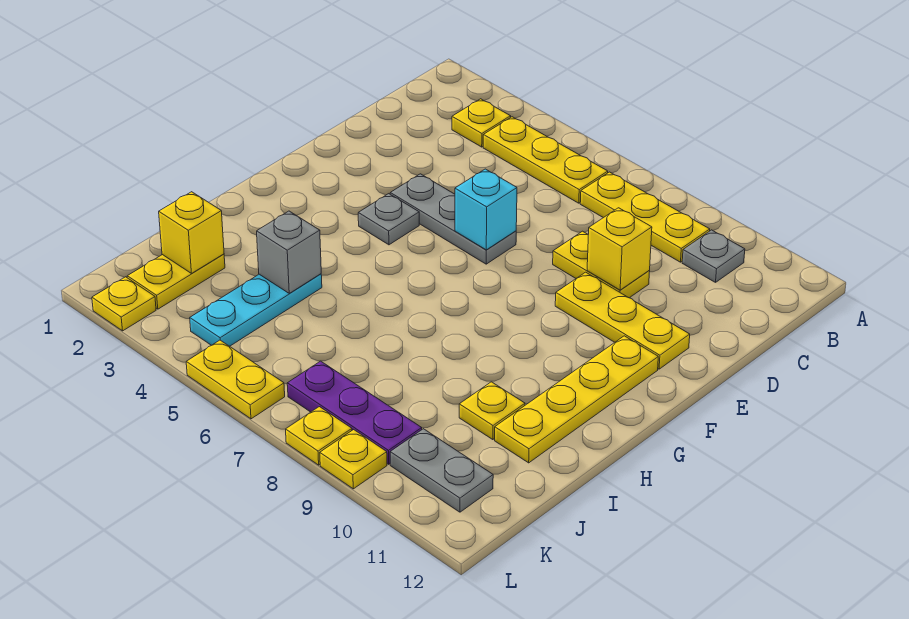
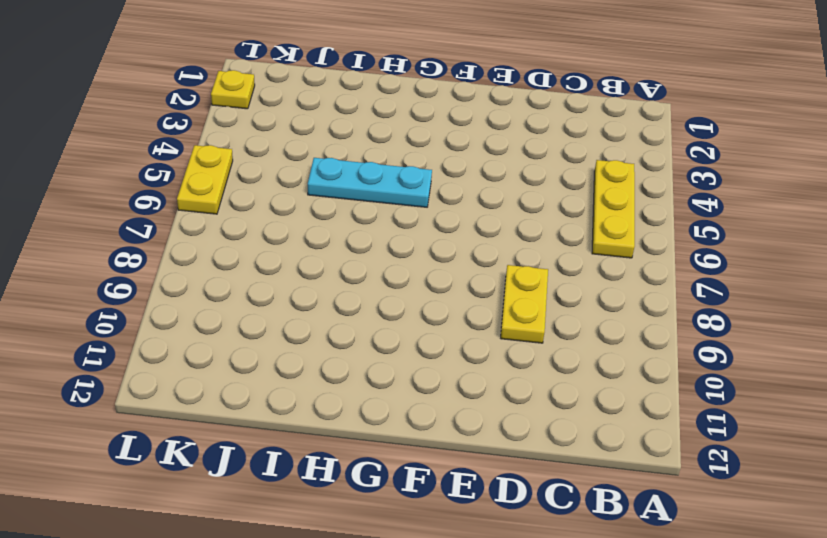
cyan 1x3 plate [308,158,432,207] -> cyan 1x3 plate moved to [190,274,322,346]
none -> yellow 1x1 plate [452,99,511,147]
none -> yellow 1x3 plate [580,172,710,262]
none -> grey 1x1 plate [682,230,745,282]

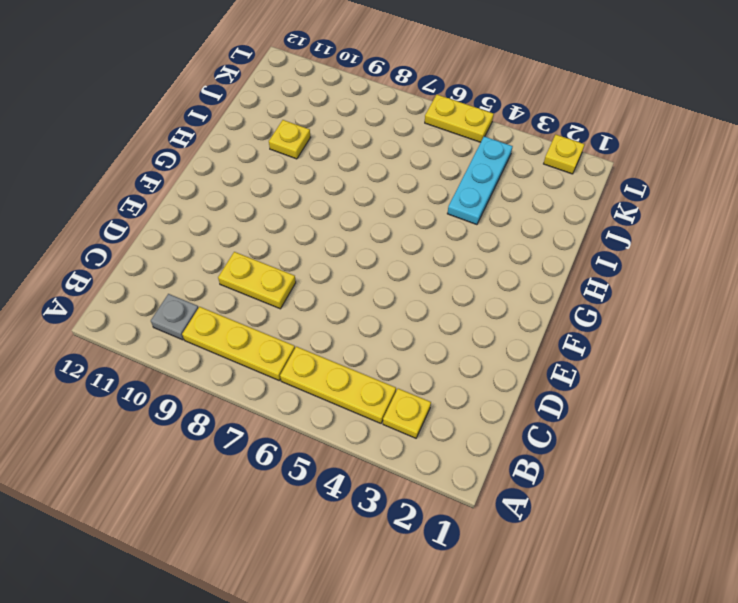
none -> grey 1x3 plate [390,174,516,264]
none -> yellow 1x3 plate [555,272,690,369]
none -> grey 1x1 plate [358,194,419,245]

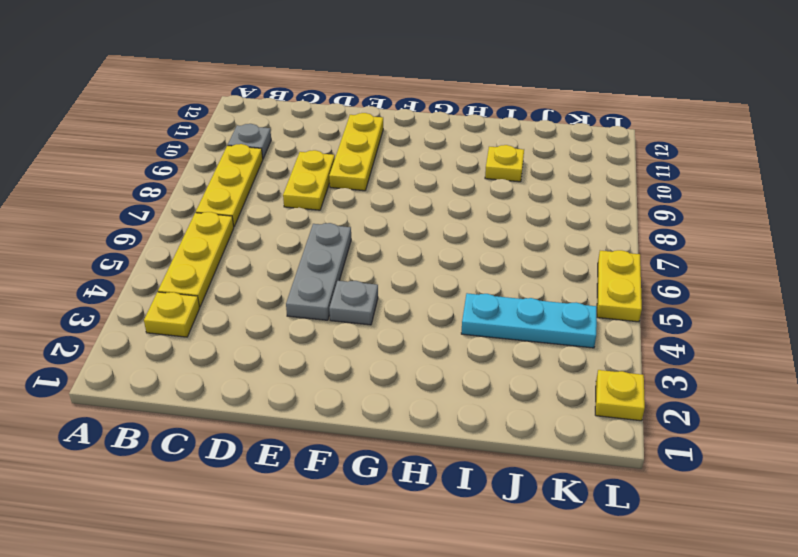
none -> yellow 1x4 plate [495,336,658,463]
none -> yellow 1x2 plate [127,254,225,309]
none -> purple 1x3 plate [287,361,422,464]

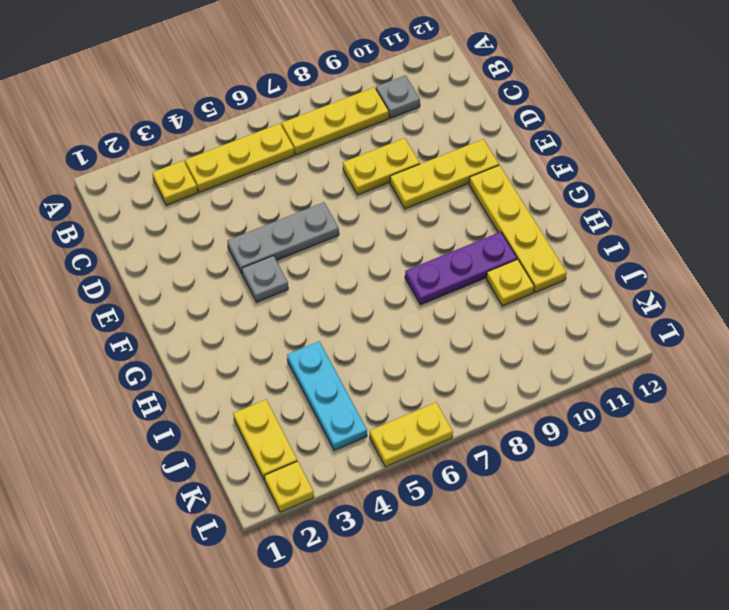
purple 1x3 plate [405,232,517,305] -> purple 1x3 plate moved to [287,361,422,464]
none -> grey 1x2 plate [390,429,493,512]
none -> yellow 1x1 plate [286,407,352,465]
none -> yellow 1x1 plate [320,430,387,489]

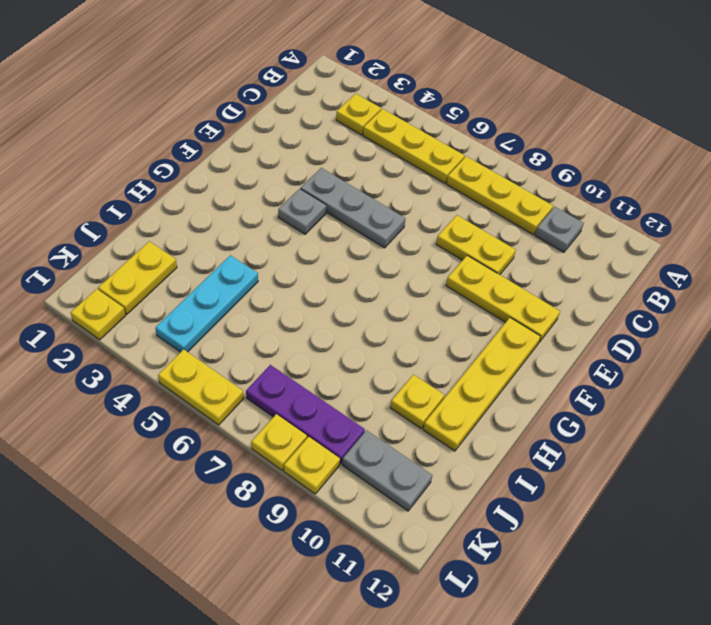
none -> yellow 1x1 brick [587,208,652,290]
none -> cyan 1x1 brick [455,169,517,250]
none -> grey 1x1 brick [257,211,321,294]

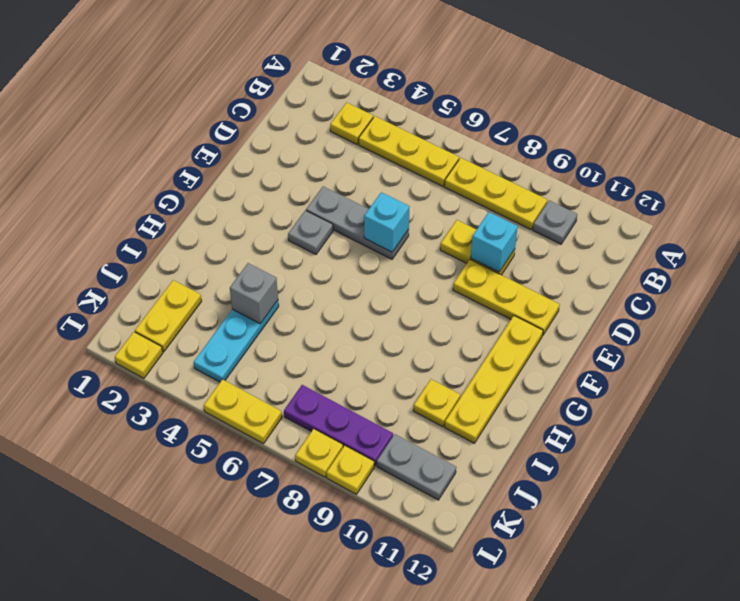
cyan 1x1 brick [471,212,518,272] -> yellow 1x1 brick [587,208,652,290]
none -> yellow 1x1 brick [159,192,224,273]

